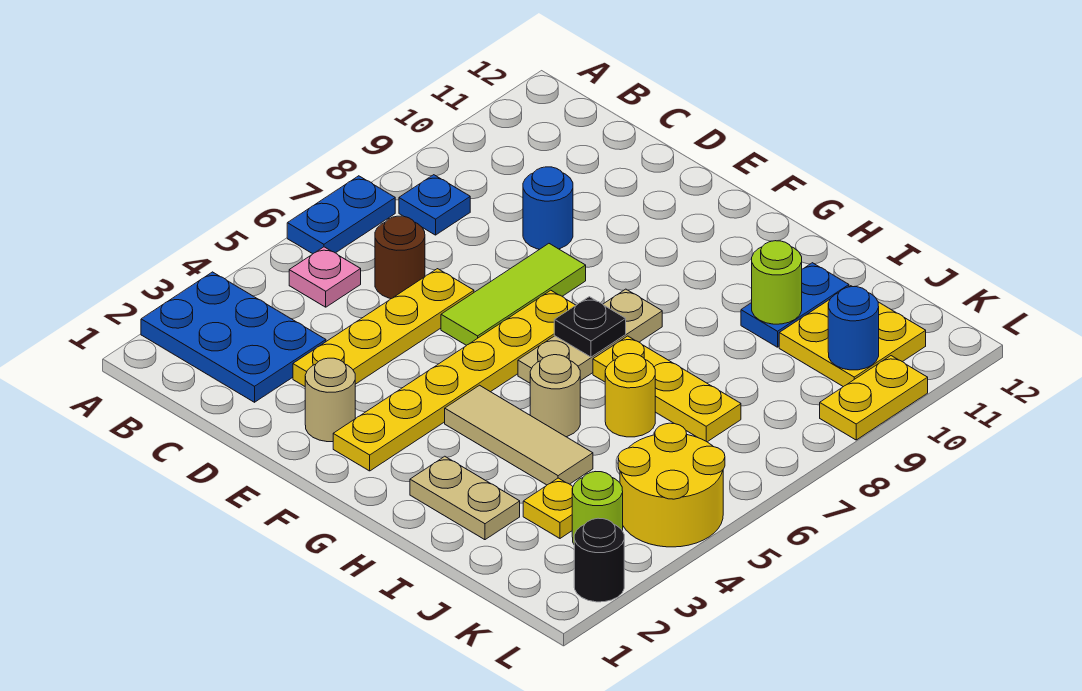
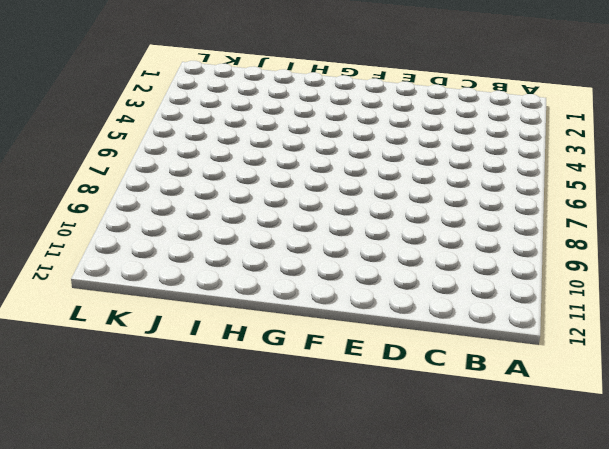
none -> blue 2x3 plate [141,272,326,402]
none -> blue 1x2 plate [287,176,395,254]
none -> pink 1x1 plate [289,247,361,307]

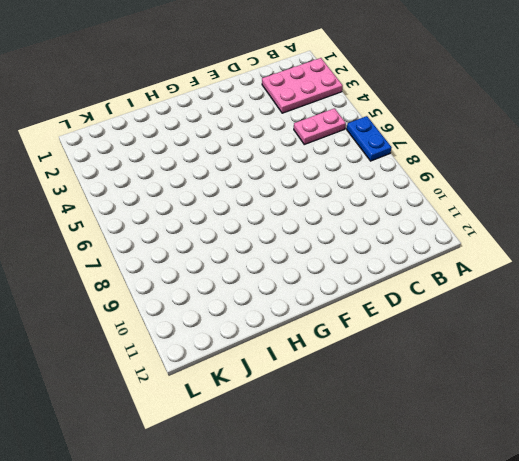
pink 2x3 plate [262,58,343,113] -> blue 2x3 plate [141,272,326,402]
pink 1x2 plate [294,108,346,144] -> pink 1x1 plate [289,247,361,307]
none -> blue 1x1 plate [399,175,470,235]
none -> brown 1x1 round brick [375,216,425,299]
none -> yellow 1x4 plate [293,269,474,386]

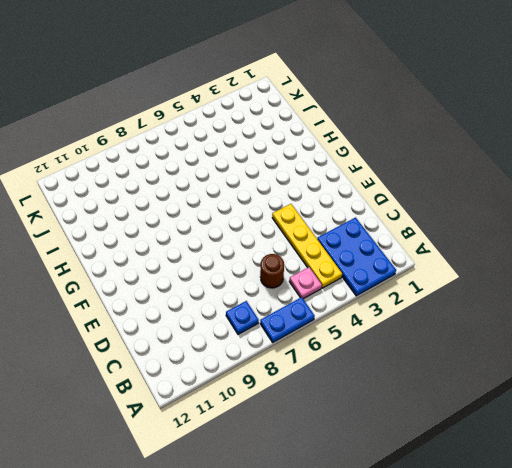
yellow 1x4 plate [272,204,342,288] -> yellow 1x4 plate turned to [293,269,474,386]
none -> blue 1x1 round brick [523,167,573,249]
none -> tan 1x1 round brick [305,358,355,442]
none -> lime 1x3 tile [441,244,586,345]

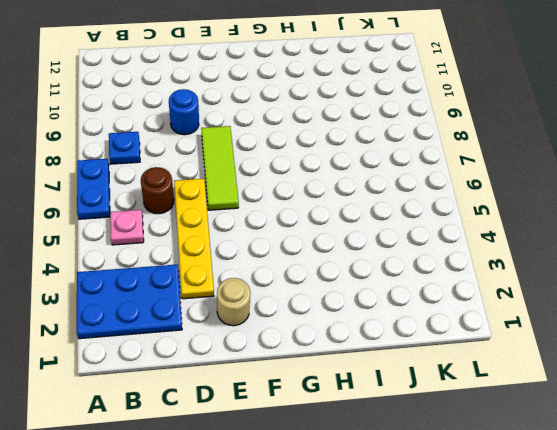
none -> yellow 1x6 plate [333,290,576,471]
none -> tan 1x3 tile [445,385,593,485]
none -> tan 1x3 plate [518,289,662,383]

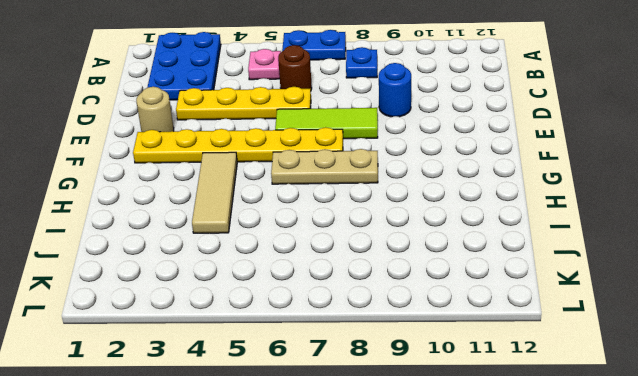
none -> tan 1x2 plate [410,456,520,540]
none -> tan 1x1 round brick [530,355,580,437]
none -> yellow 1x3 plate [593,336,741,442]

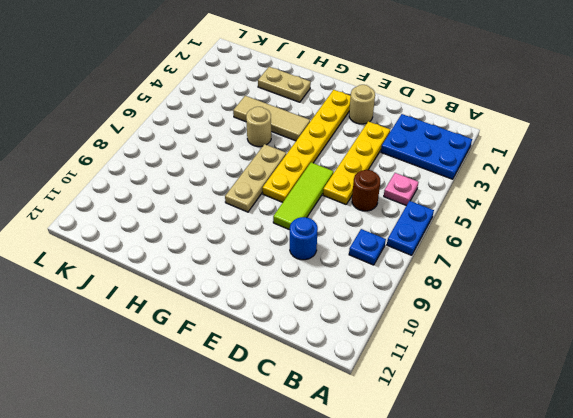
none -> yellow 1x3 plate [593,336,741,442]
none -> yellow 1x1 round brick [605,354,655,437]
none -> blue 1x2 plate [741,263,849,347]

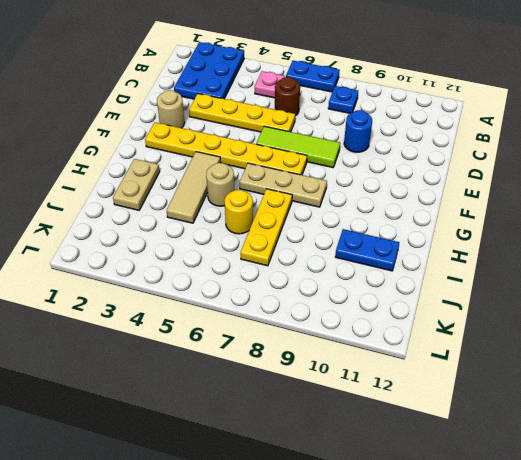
none -> yellow 1x1 plate [523,478,573,538]
none -> yellow 2x2 plate [779,286,926,387]
none -> lime 1x1 round brick [572,472,623,544]

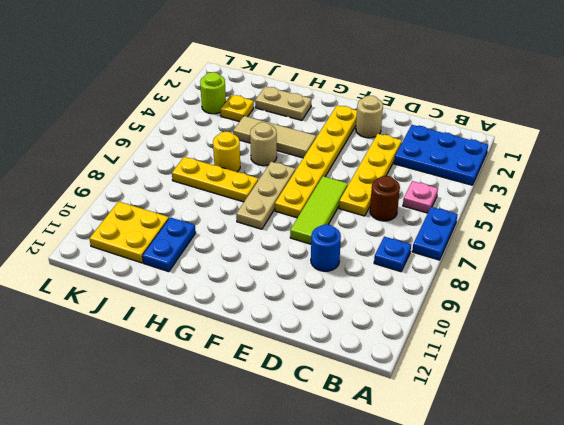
none -> yellow 2x2 round brick [618,423,725,547]
none -> black 1x1 round brick [574,518,624,602]
none -> yellow 1x2 plate [820,356,928,440]

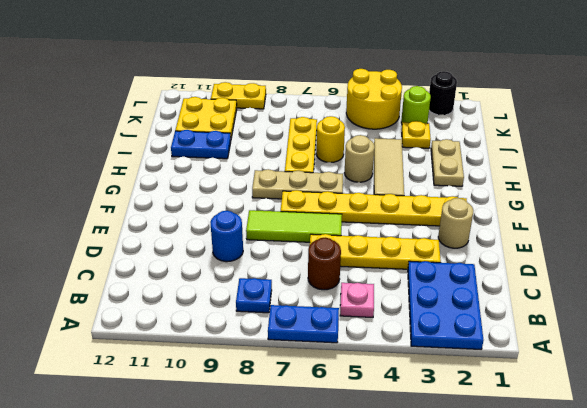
none -> black 1x1 plate [554,297,626,357]
none -> lime 1x1 round brick [752,241,802,324]
none -> blue 1x1 round brick [828,287,879,370]

